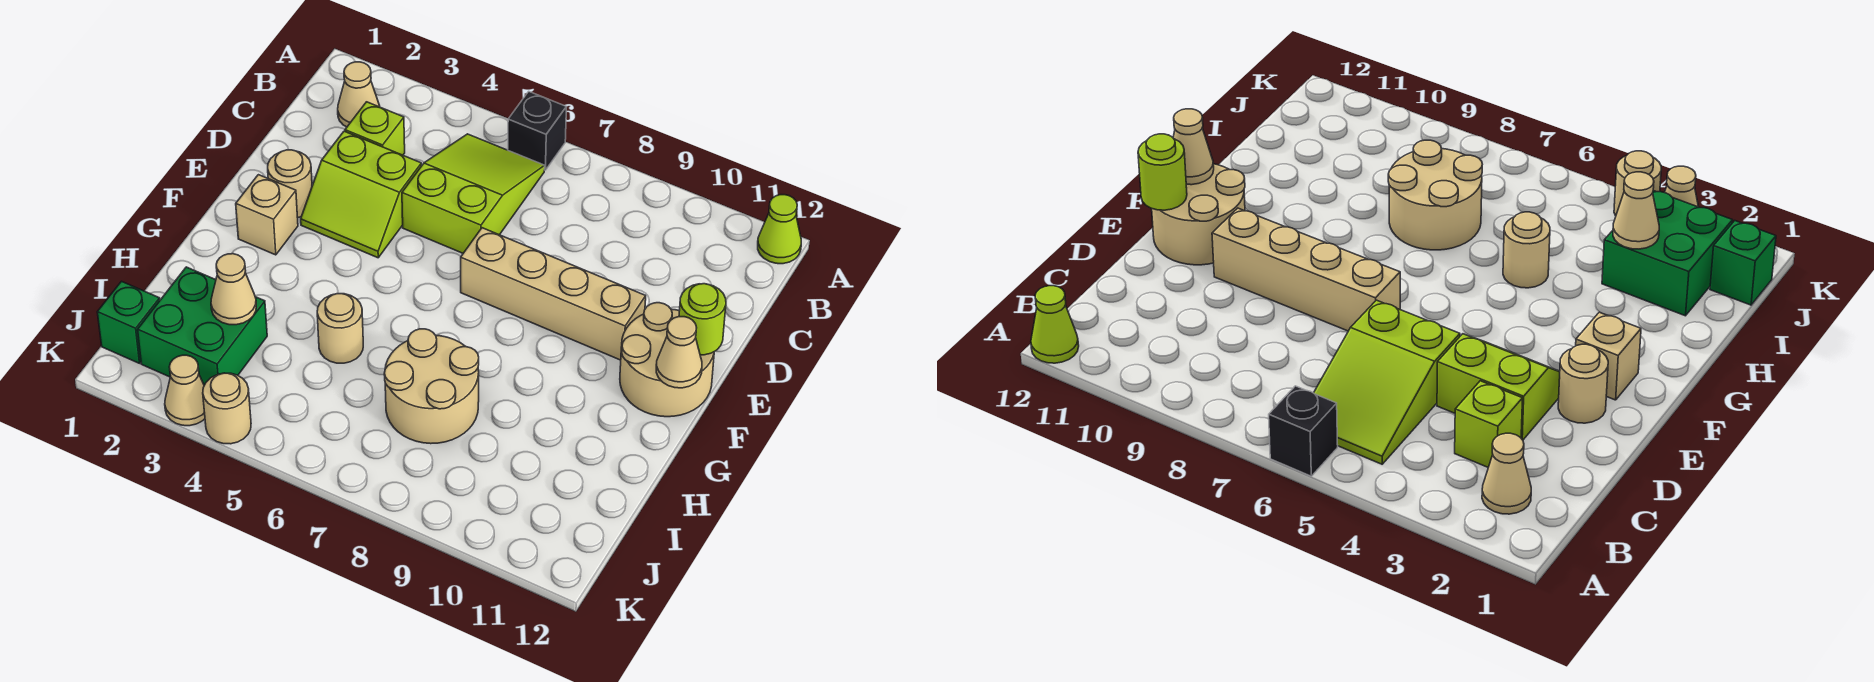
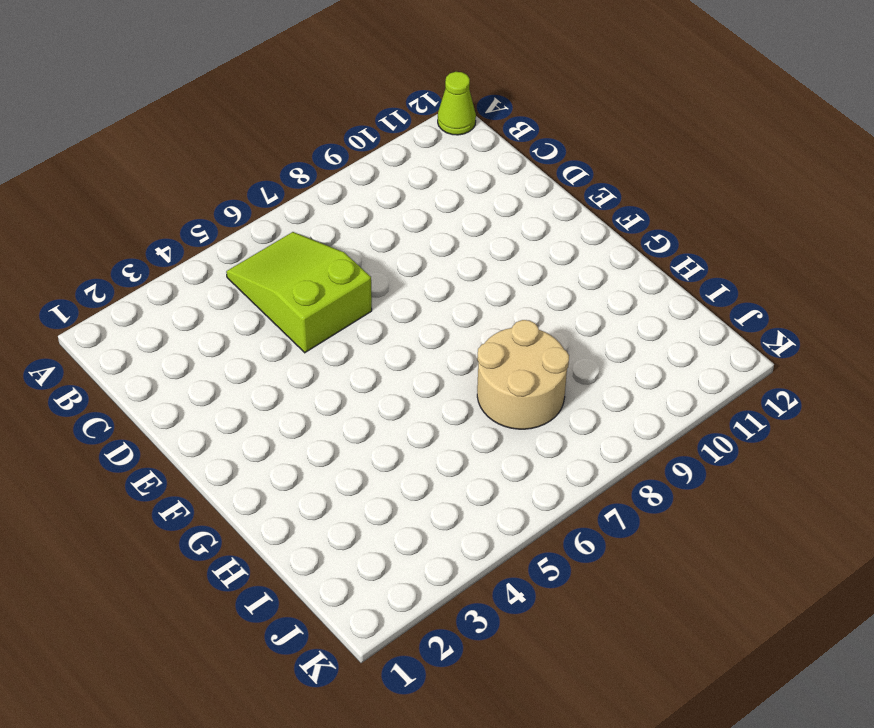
none -> black 1x1 brick [508,92,566,170]
none -> tan 1x1 cone [338,62,380,127]
none -> lime 1x1 brick [345,102,405,155]

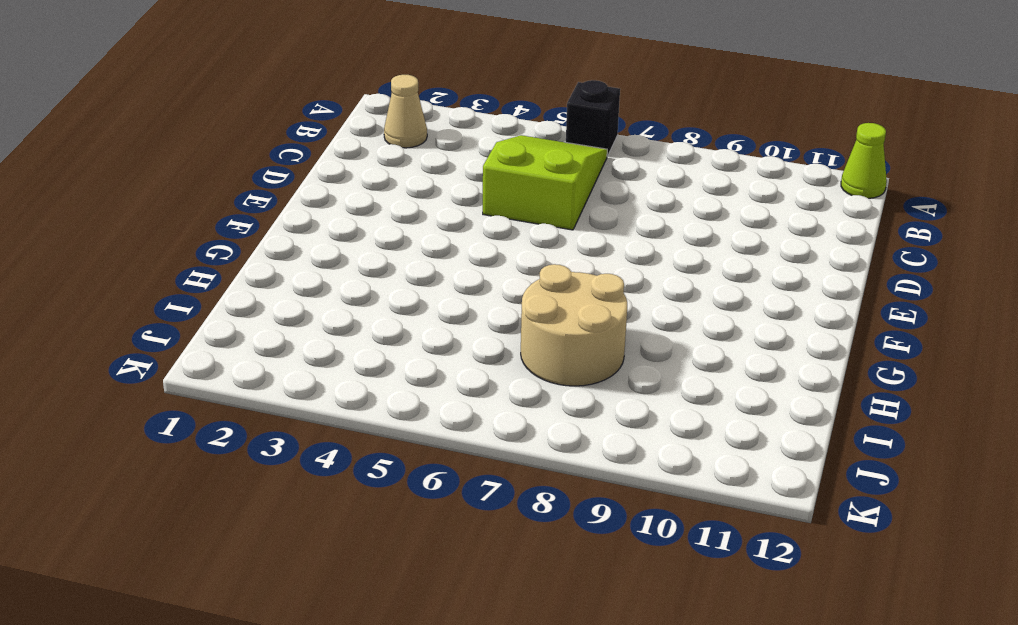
none -> lime 1x1 brick [345,102,405,155]
none -> lime 2x2 slope [301,131,421,258]
none -> tan 1x1 round brick [268,150,312,218]

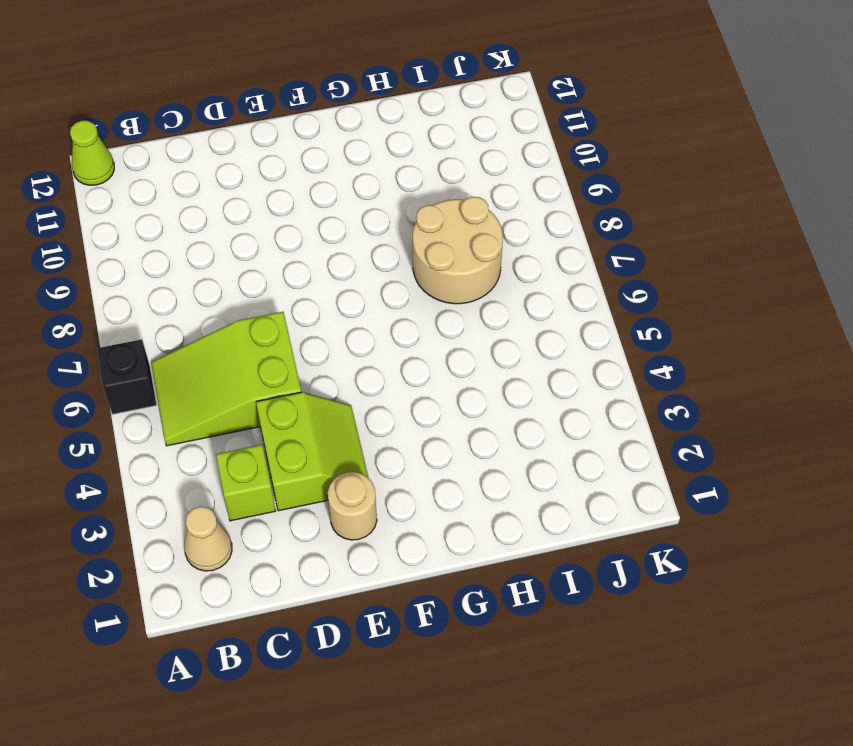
none -> tan 1x4 brick [461,228,646,360]
none -> tan 2x2 round brick [620,303,714,417]
none -> tan 1x1 brick [236,175,298,255]

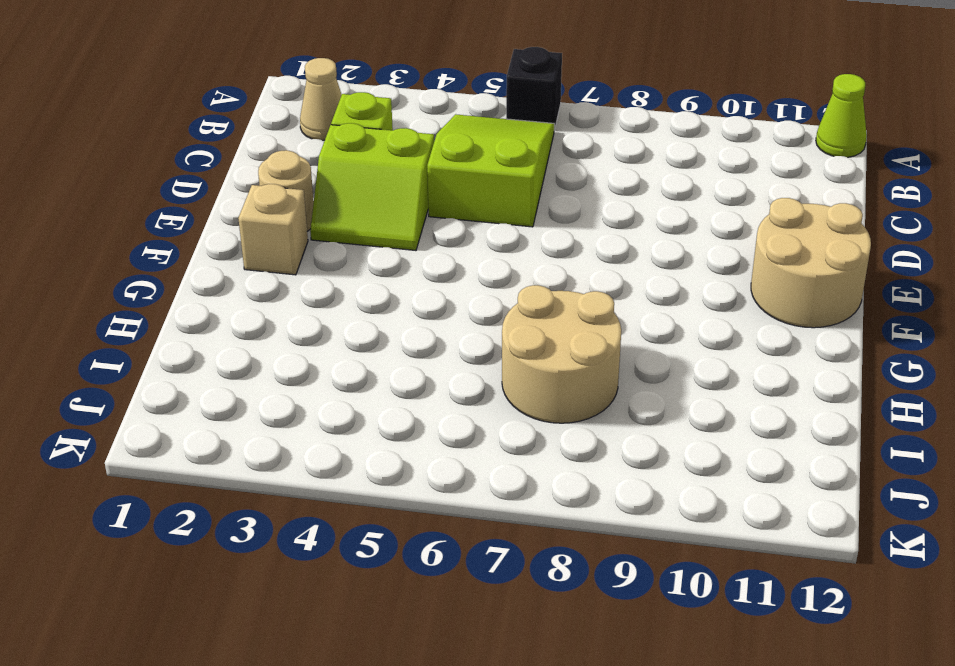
none -> tan 1x4 brick [461,228,646,360]
none -> tan 1x1 round brick [317,294,363,363]
none -> green 2x2 brick [138,267,267,385]

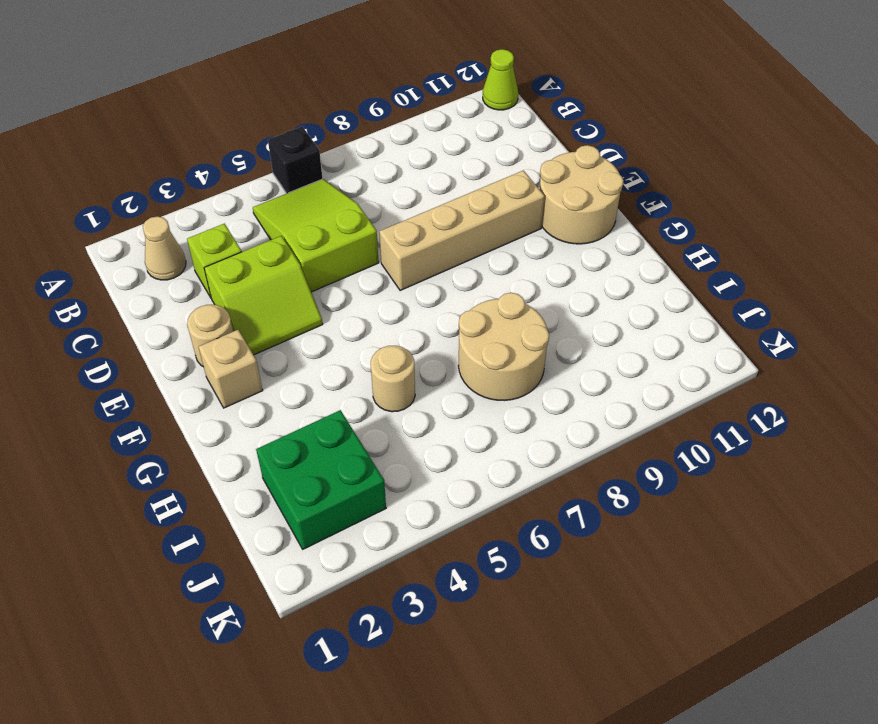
none -> green 1x1 brick [97,281,160,363]
none -> tan 1x1 cone [165,355,205,426]
none -> tan 1x1 round brick [203,373,251,444]

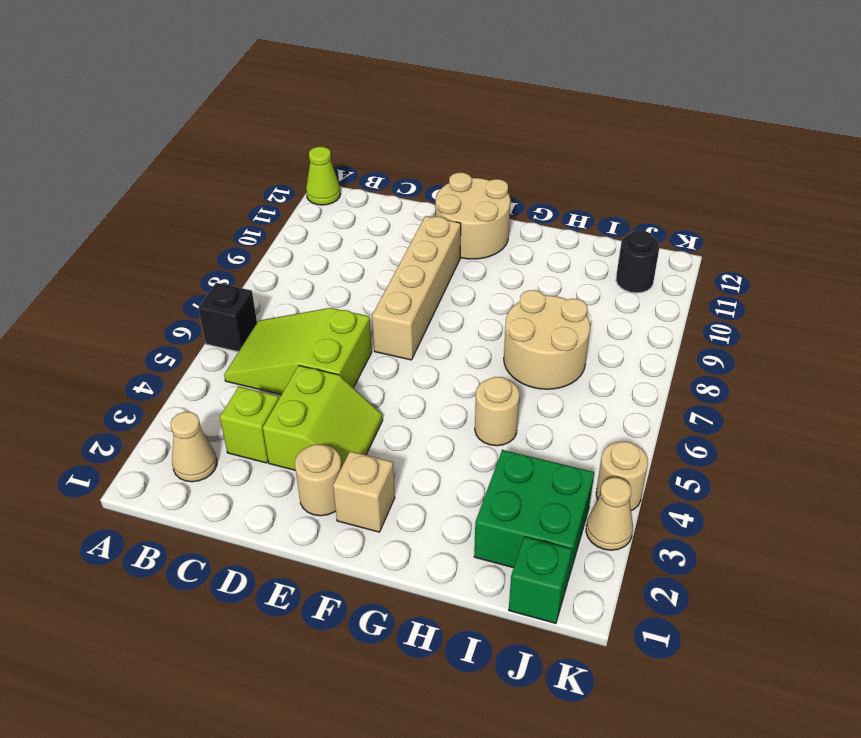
black 1x1 round brick [616,230,659,293] -> none
none -> lime 1x1 round brick [679,284,726,355]
none -> tan 1x1 cone [656,317,702,388]
none -> tan 1x1 cone [211,254,256,325]

